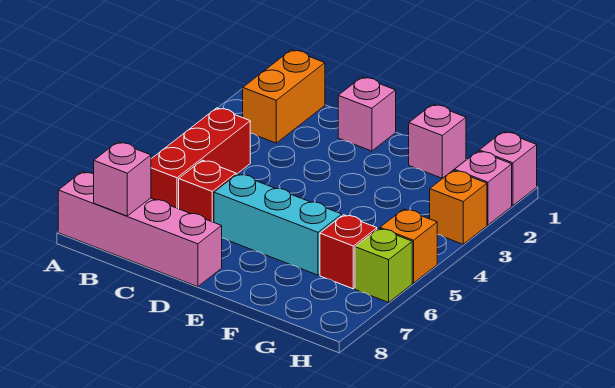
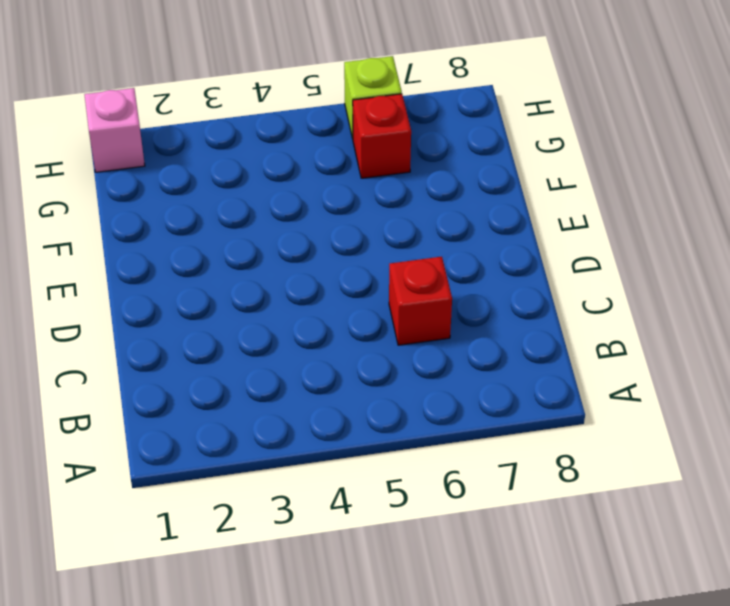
none -> pink 1x4 brick [58,172,222,287]
none -> orange 1x2 brick [243,50,325,143]
none -> red 1x3 brick [151,108,250,209]

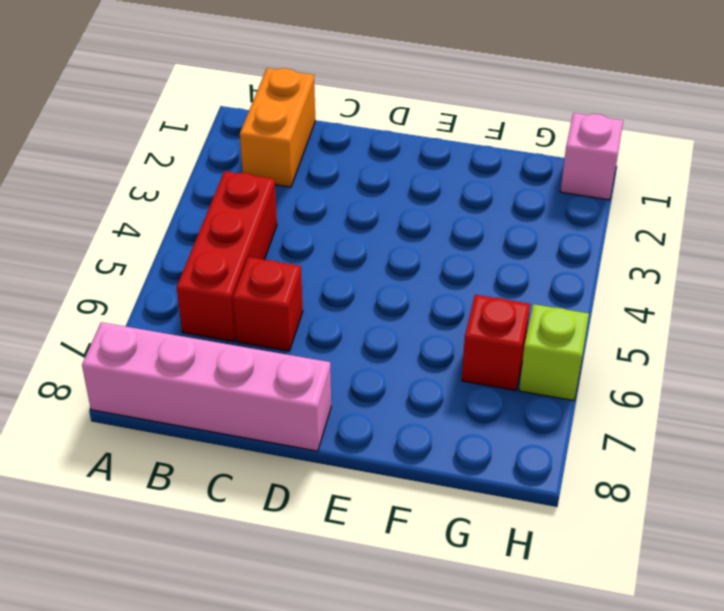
none -> pink 1x1 brick [338,77,396,151]
none -> cyan 1x3 brick [214,174,342,275]
none -> pink 1x1 brick [409,104,466,178]

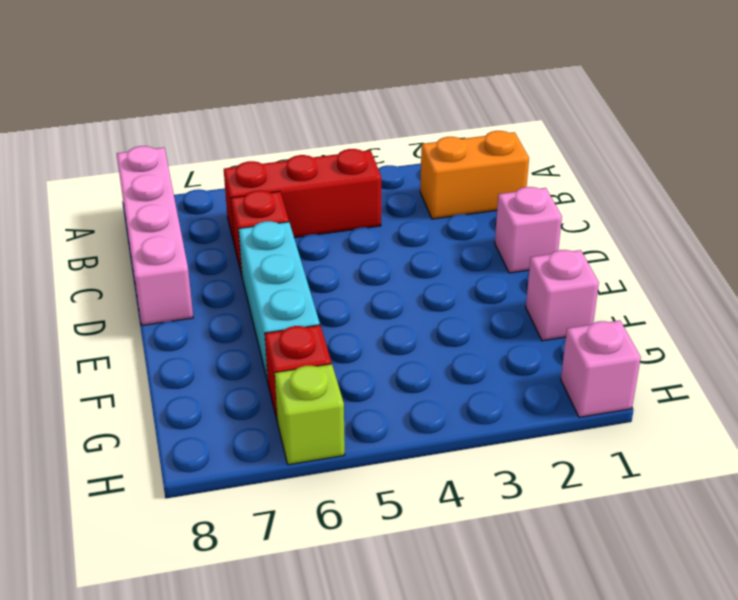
none -> pink 1x1 brick [455,151,512,225]
none -> orange 1x1 brick [430,170,487,244]
none -> orange 1x1 brick [380,209,437,283]

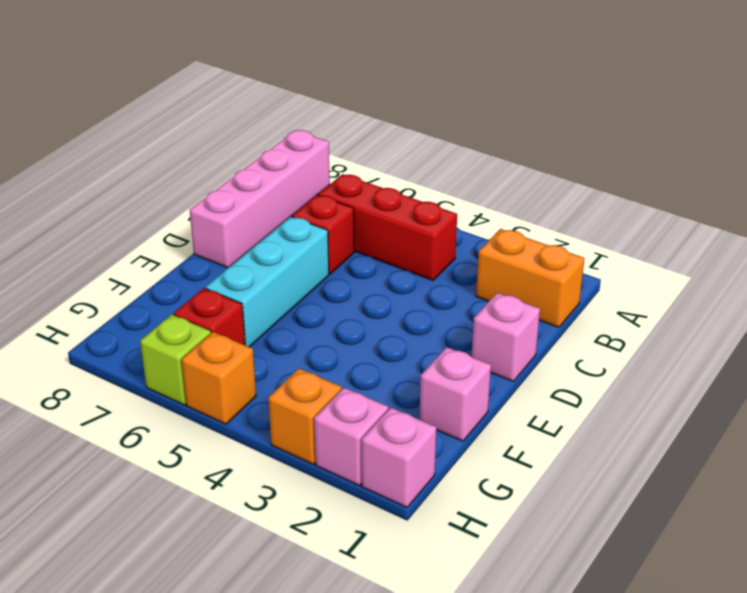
none -> pink 1x1 brick [94,142,151,216]

